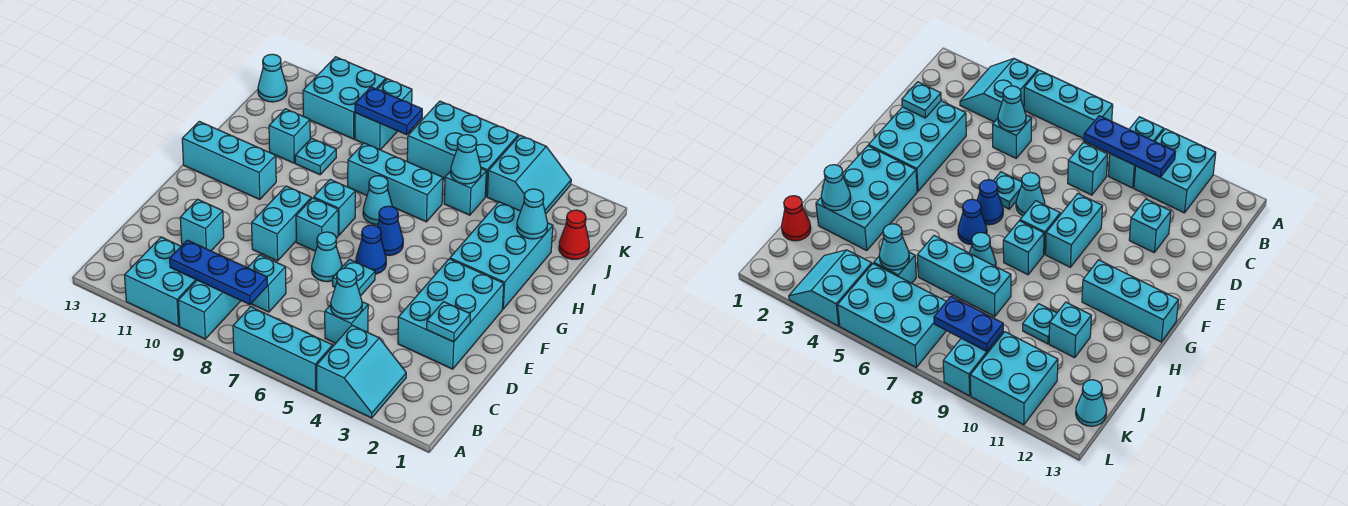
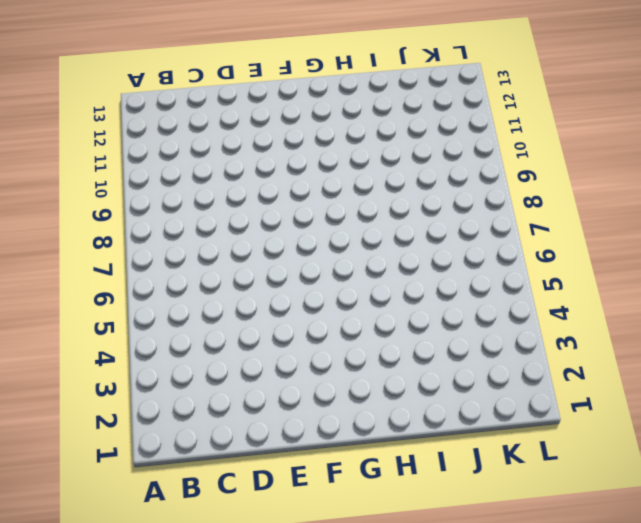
none -> cyan 2x2 slope [317,325,406,418]
none -> cyan 1x3 brick [233,307,333,391]
none -> cyan 1x2 brick [178,280,241,339]
none -> cyan 2x2 brick [125,237,197,326]

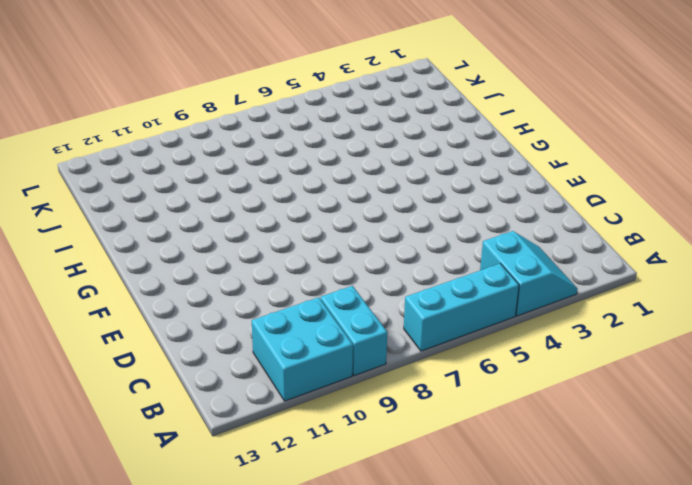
none -> cyan 1x1 brick [325,302,368,343]
none -> cyan 1x1 brick [248,255,286,312]
none -> cyan 2x3 brick [398,259,504,369]
none -> cyan 1x1 brick [180,199,224,251]

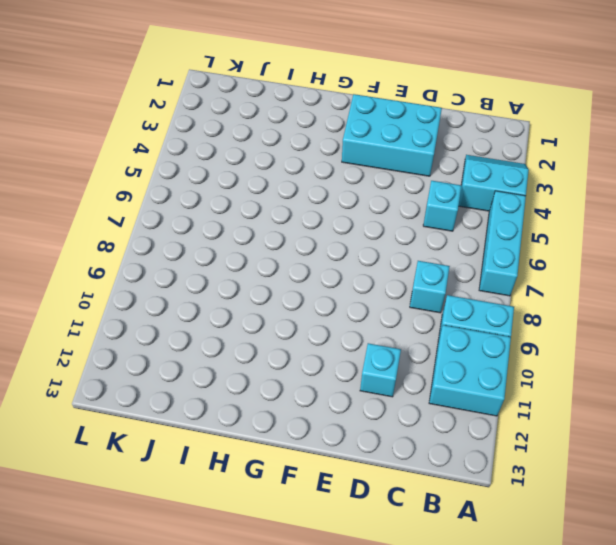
none -> cyan 1x1 plate [333,259,375,296]
none -> cyan 1x1 cone [312,232,342,282]
none -> cyan 1x2 brick [252,186,311,261]
none -> blue 1x1 cone [356,225,386,274]

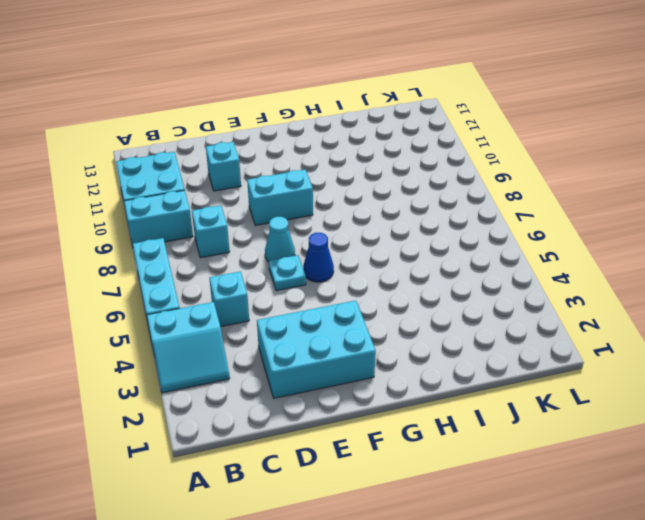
none -> cyan 1x1 brick [296,198,338,251]
none -> cyan 2x3 brick [450,202,553,309]
none -> blue 1x1 cone [377,206,403,255]
none -> cyan 1x1 brick [314,180,355,235]

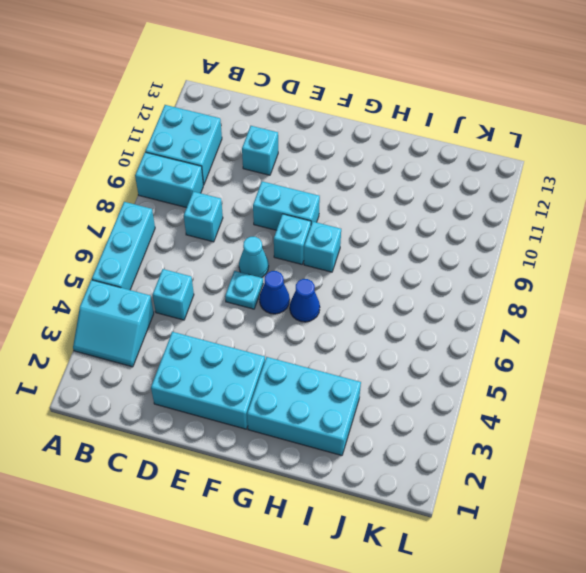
none -> cyan 1x3 brick [182,121,276,199]
none -> cyan 1x1 cone [363,176,392,225]
none -> cyan 1x3 brick [348,143,443,222]
none -> cyan 1x1 plate [295,138,336,175]

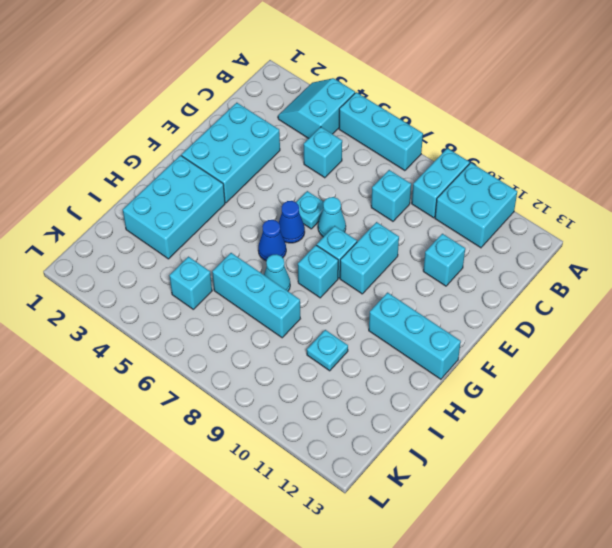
none -> cyan 1x1 brick [269,109,310,163]
none -> red 1x1 cone [559,210,589,259]
none -> cyan 2x2 slope [487,135,571,214]
none -> cyan 2x3 brick [407,101,518,197]

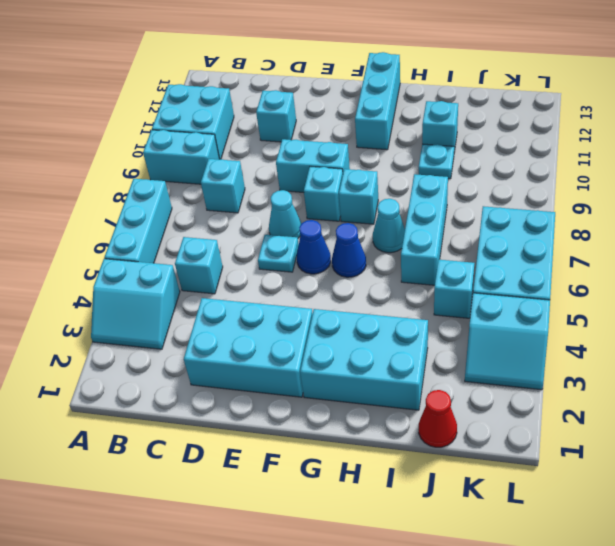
none -> cyan 1x2 brick [355,79,412,150]
none -> cyan 2x2 brick [303,57,386,139]
none -> cyan 1x1 cone [258,54,287,102]
none -> blue 1x3 plate [170,240,267,304]

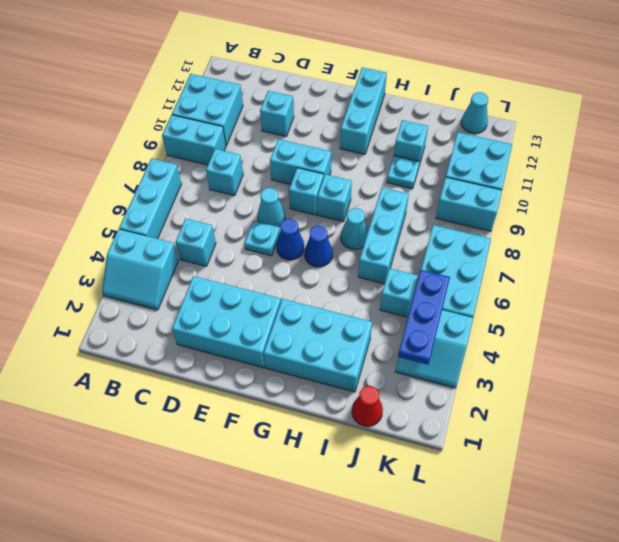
blue 1x3 plate [398,270,450,365] -> blue 1x3 plate moved to [170,240,267,304]
none -> cyan 1x1 cone [331,268,362,319]
none -> cyan 1x1 plate [427,302,470,342]
none -> cyan 1x1 cone [517,189,548,239]
none -> cyan 1x1 cone [451,135,481,184]

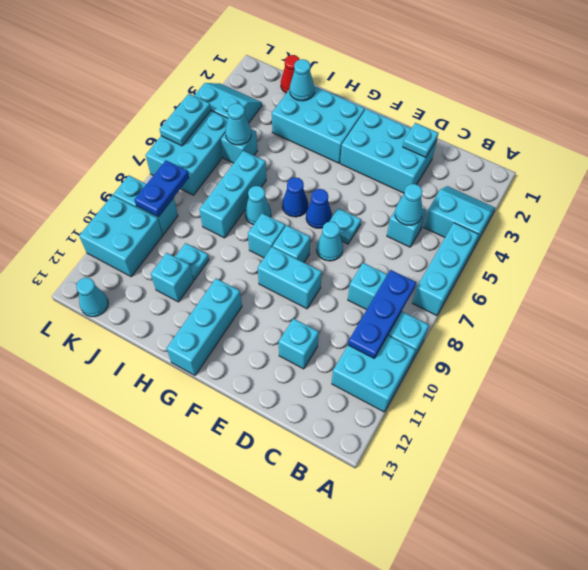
cyan 1x2 plate [159,94,211,146] -> none

